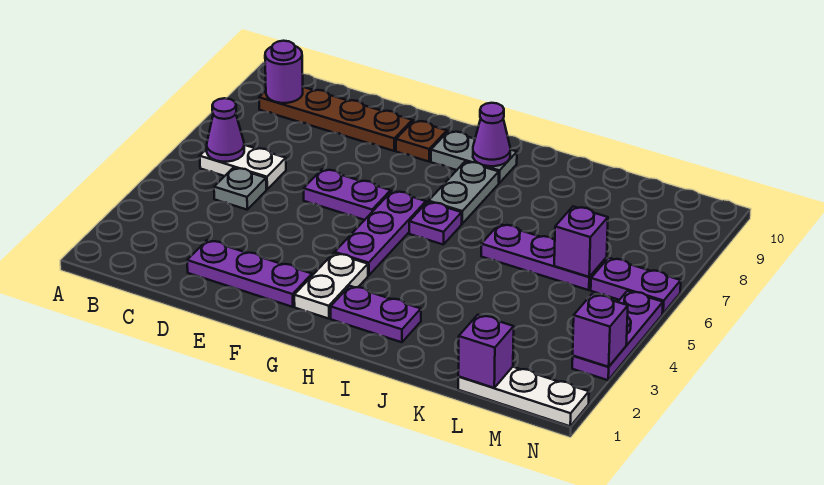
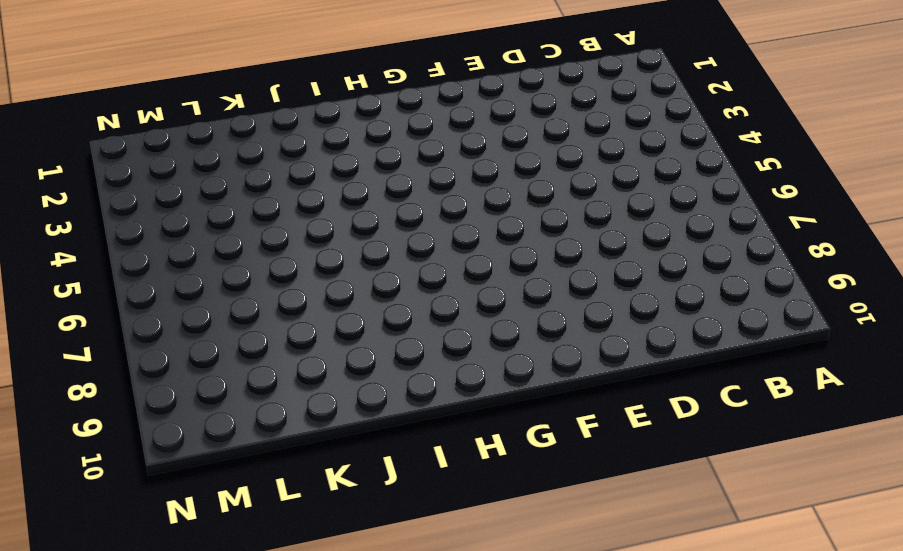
none -> white 1x2 plate [200,145,286,189]
none -> brown 1x4 plate [259,87,412,151]
none -> grey 1x1 plate [214,168,266,210]

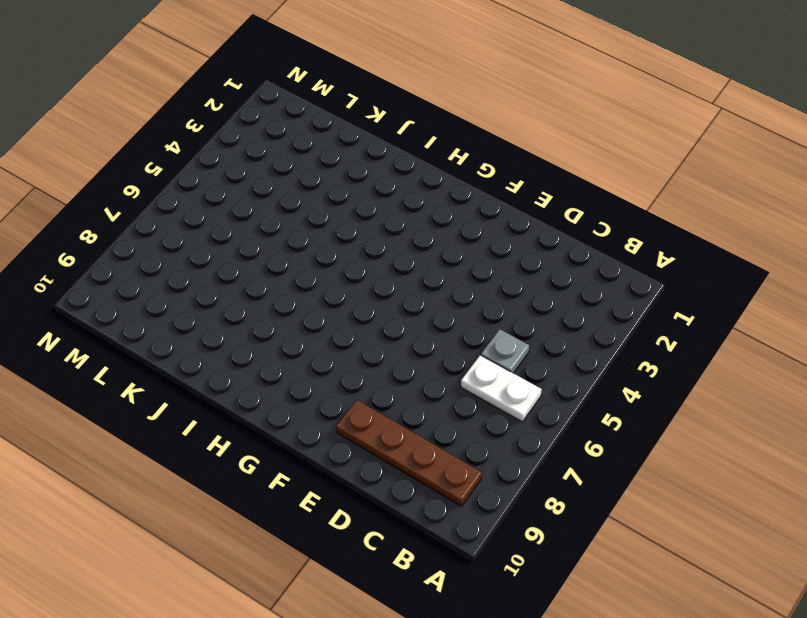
none -> purple 1x3 plate [187,240,312,307]
none -> purple 1x2 plate [304,169,391,220]
none -> brown 1x1 plate [396,121,447,162]

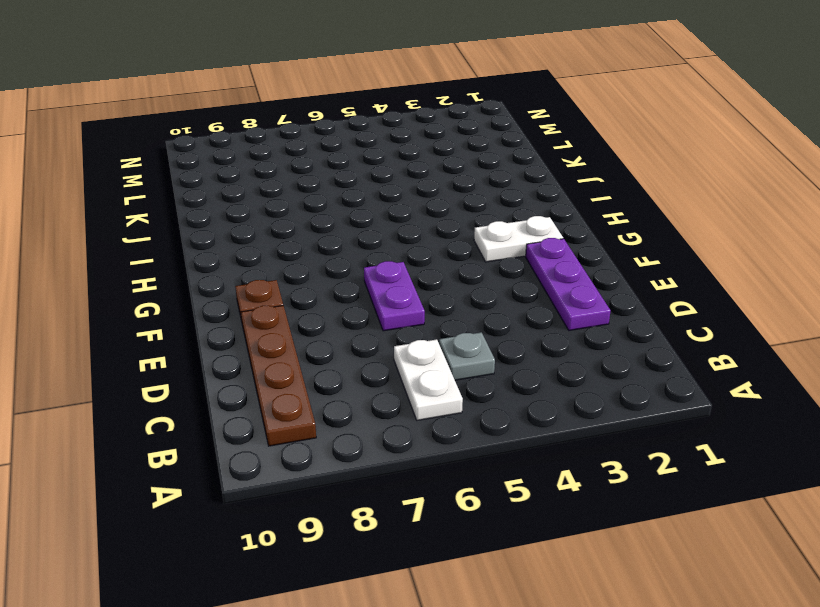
none -> purple 1x3 plate [335,191,426,275]
none -> grey 1x2 plate [431,131,517,183]
none -> purple 1x2 plate [331,286,421,342]

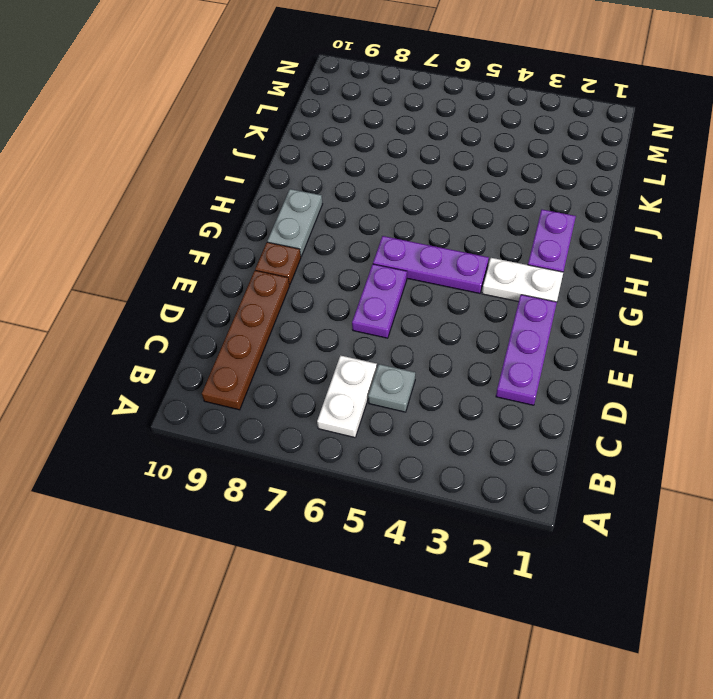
none -> purple 1x1 plate [409,202,462,245]
none -> grey 1x2 plate [429,161,499,224]
none -> purple 1x3 plate [481,224,607,290]

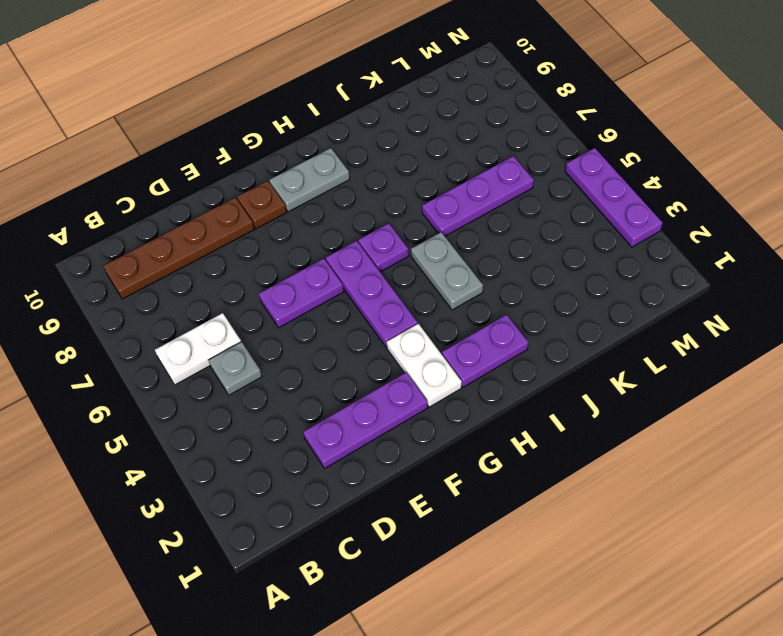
grey 1x2 plate [411,232,483,310] -> grey 1x2 plate moved to [429,161,499,224]
none -> white 1x3 plate [458,367,589,426]
none -> purple 1x2 plate [591,258,681,313]
none -> purple 1x1 cone [207,98,244,162]

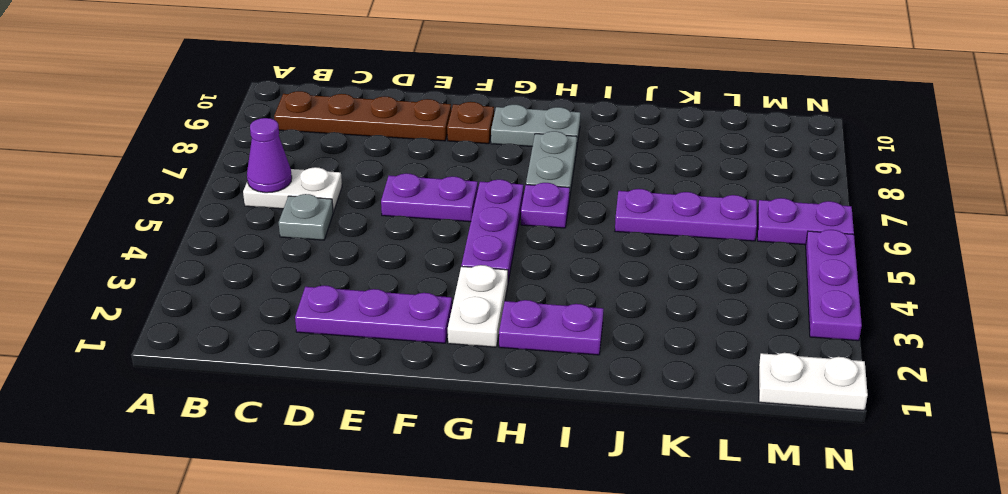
white 1x2 plate [759,353,868,410] -> white 1x3 plate [458,367,589,426]
none -> purple 1x1 round brick [265,41,303,103]
none -> purple 1x1 cone [473,103,510,166]
none -> purple 1x1 brick [458,315,514,388]

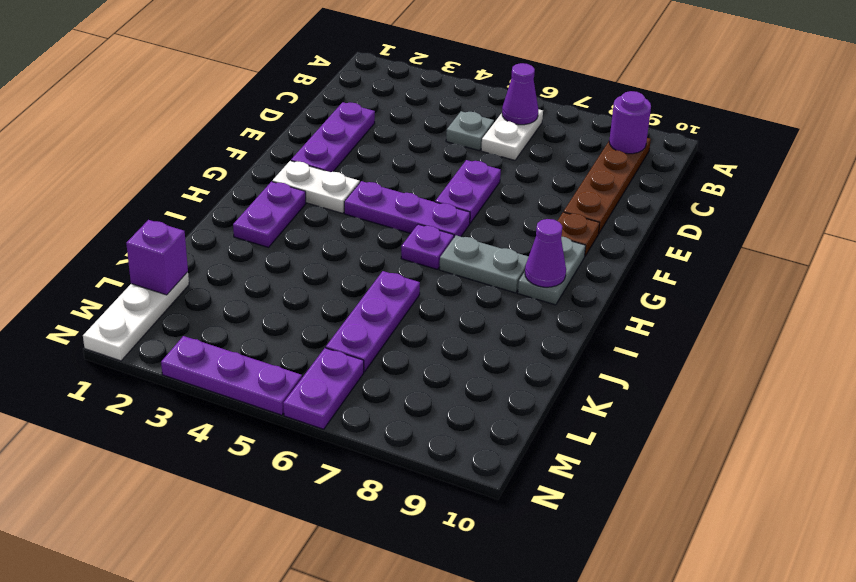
none -> purple 1x1 brick [554,207,608,277]
none -> purple 1x1 brick [573,294,628,367]

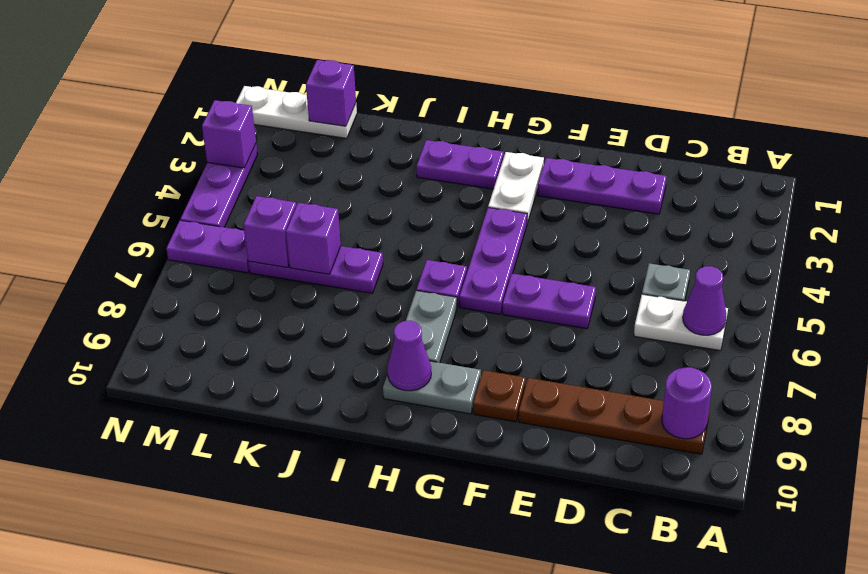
purple 1x1 brick [286,203,341,274] -> none

